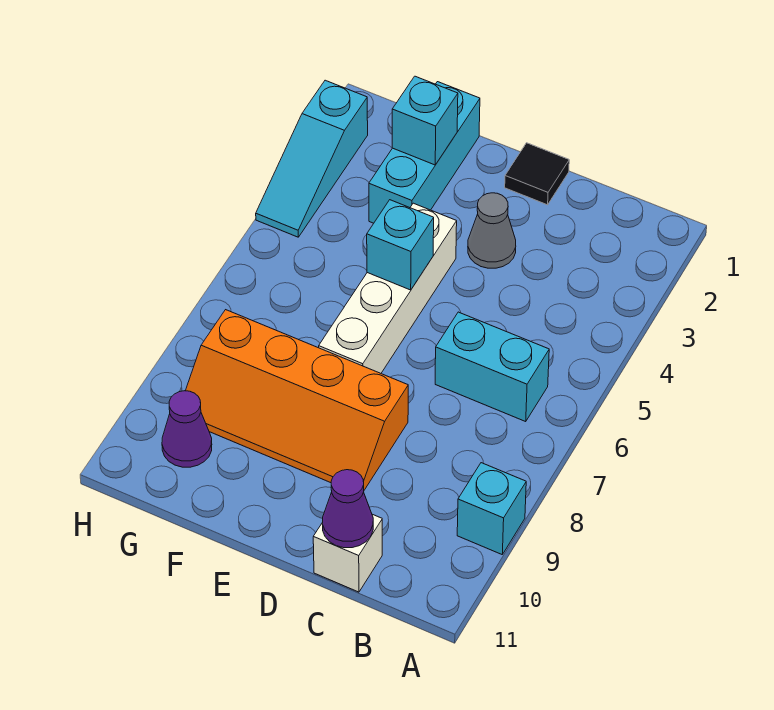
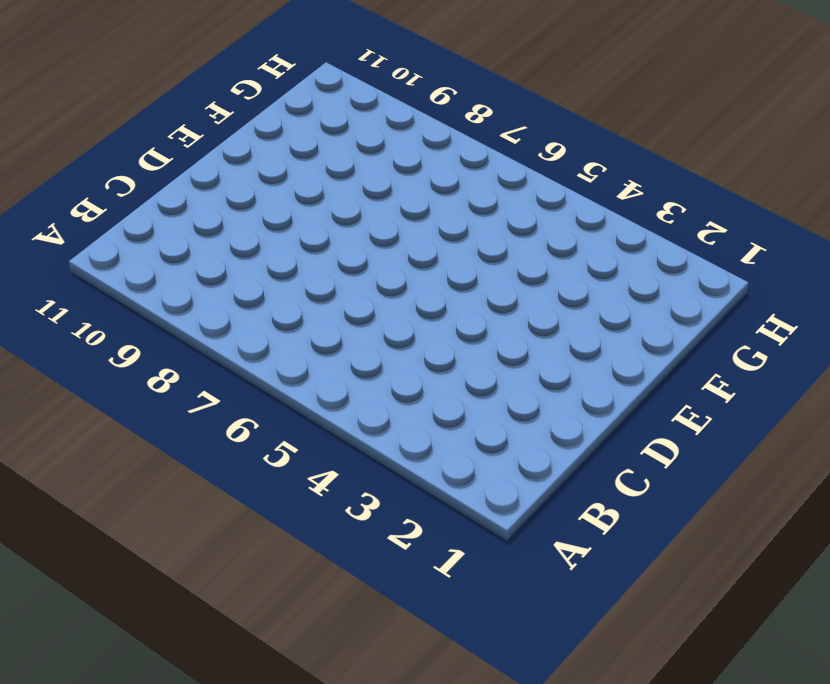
none -> cyan 1x1 brick [457,463,526,554]
none -> cyan 1x2 brick [435,312,549,421]
none -> white 1x1 brick [313,514,382,592]

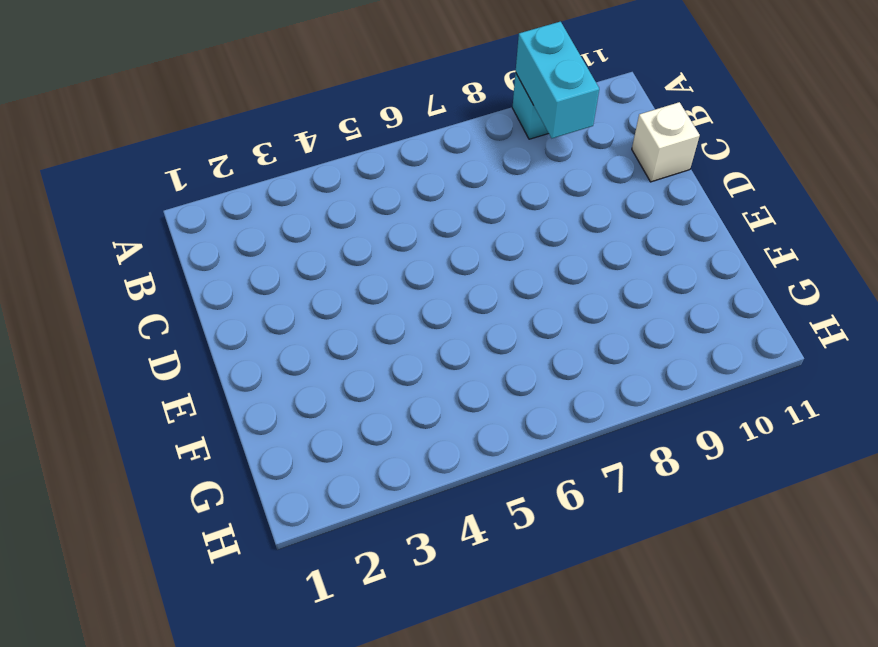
cyan 1x2 brick [516,22,599,138] -> cyan 1x2 brick moved to [435,312,549,421]
none -> black 1x1 tile [505,143,569,205]
none -> grey 1x1 cone [468,193,516,268]
none -> orange 2x4 slope [186,310,408,490]

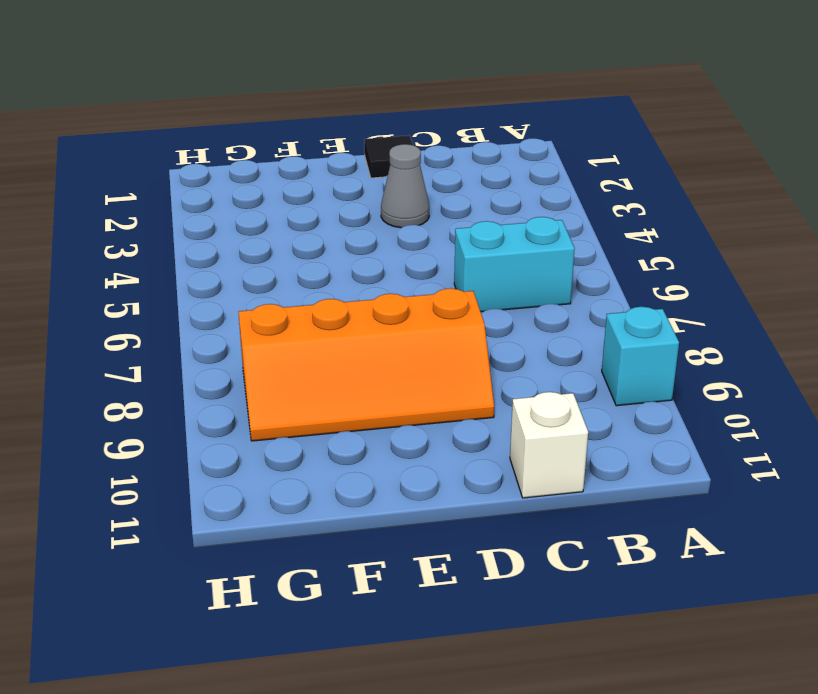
none -> white 1x4 brick [319,203,457,373]
none -> cyan 1x3 brick [369,82,480,223]
none -> purple 1x1 cone [162,391,212,467]

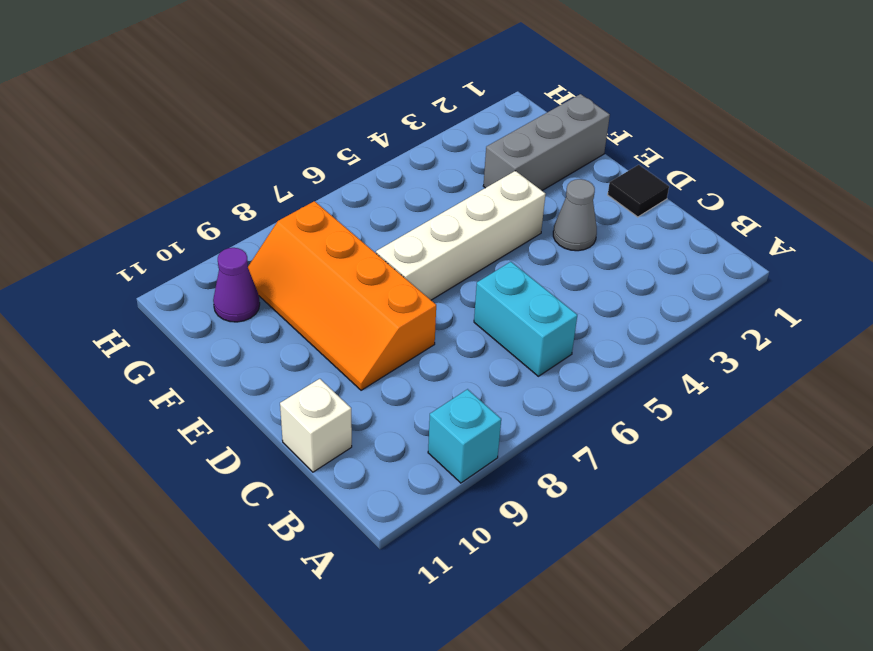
grey 1x3 brick [483,94,610,190] -> cyan 1x3 brick [369,82,480,223]
none -> cyan 1x3 slope [256,80,368,237]
none -> purple 1x1 cone [322,470,373,548]
none -> cyan 1x1 brick [367,200,434,290]

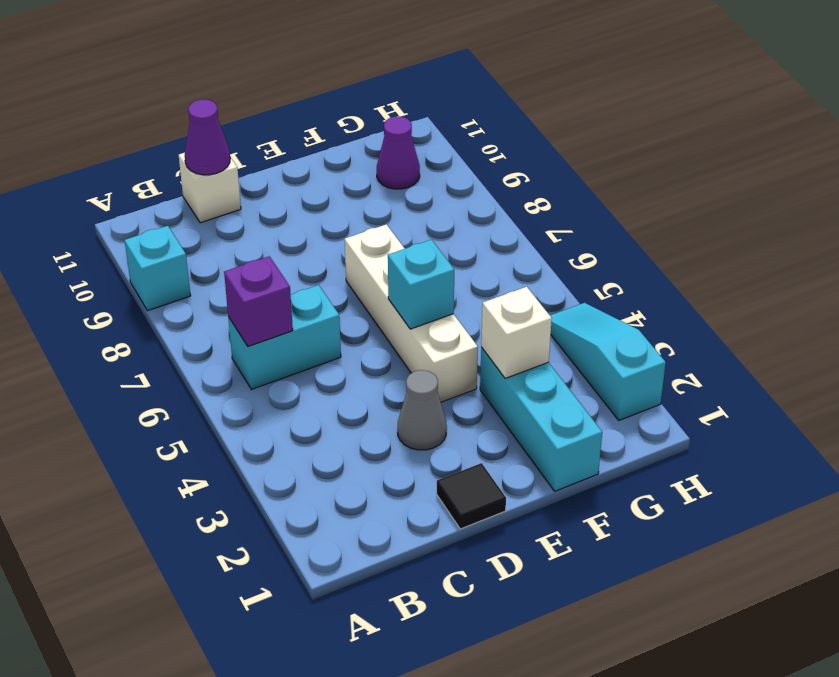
purple 1x1 brick [224,256,293,346] -> none
white 1x1 brick [481,287,552,378] -> none
none -> orange 2x4 slope [186,310,408,490]
none -> cyan 1x1 brick [392,76,458,165]

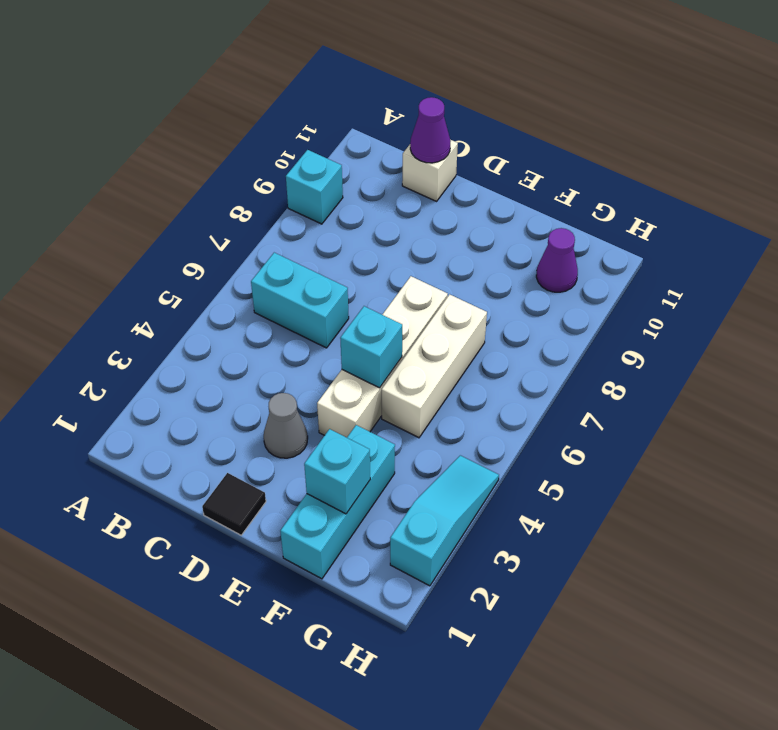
white 1x3 brick [382,294,487,438] -> none
none -> orange 2x4 slope [186,310,408,490]

